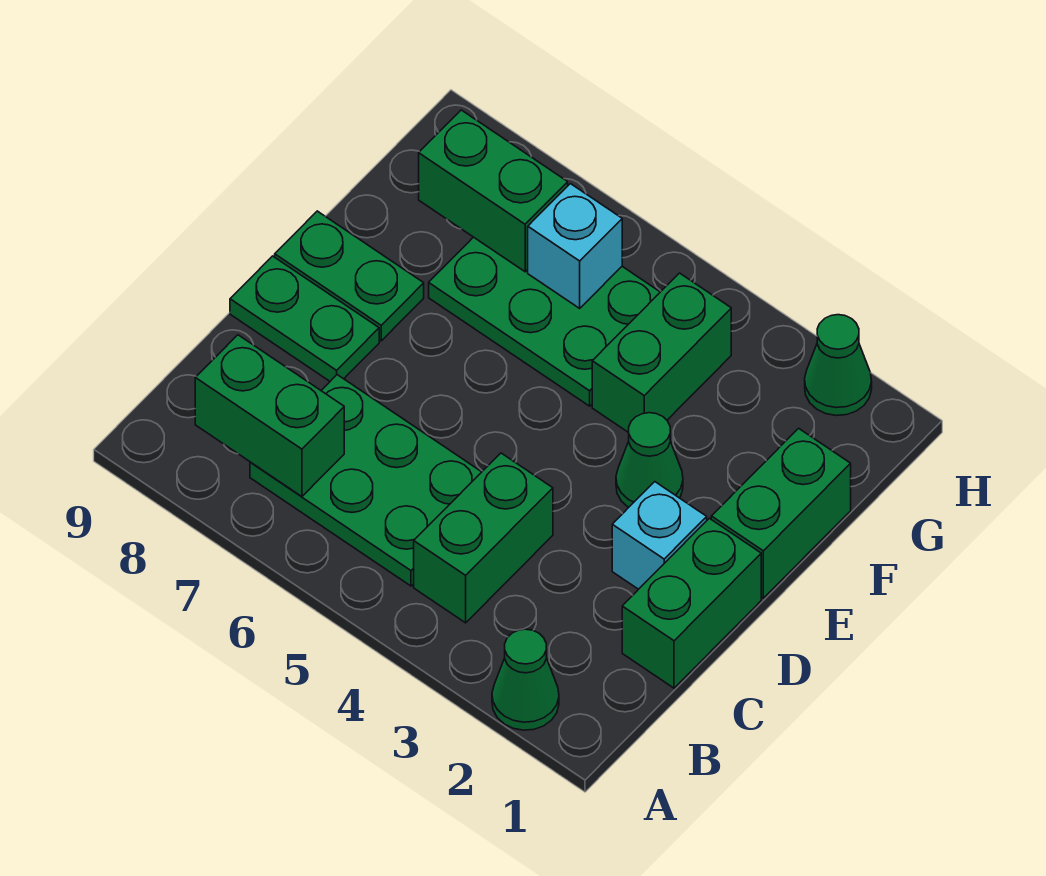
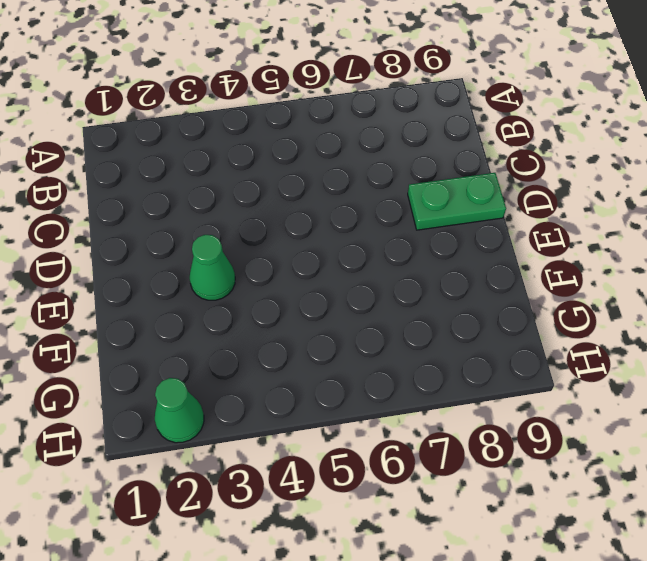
none -> green 1x1 cone [492,629,559,730]
none -> green 1x2 brick [414,453,553,623]
none -> green 2x3 plate [250,375,481,586]

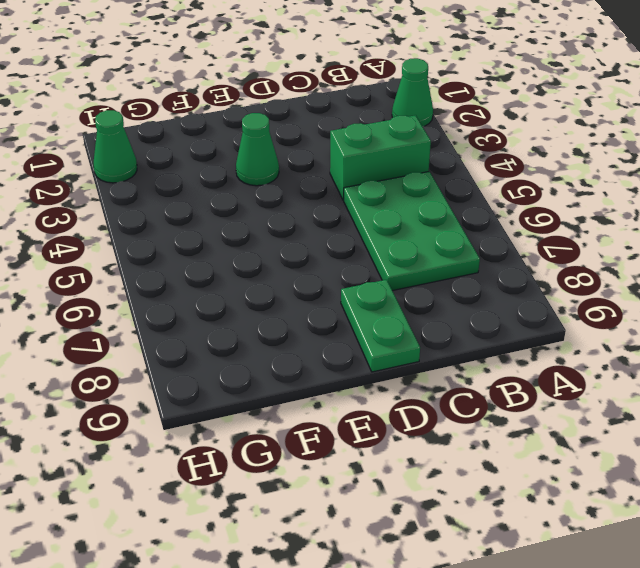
none -> green 1x2 brick [622,518,761,688]
none -> cyan 1x1 brick [612,482,707,589]
none -> green 1x2 brick [711,428,851,598]

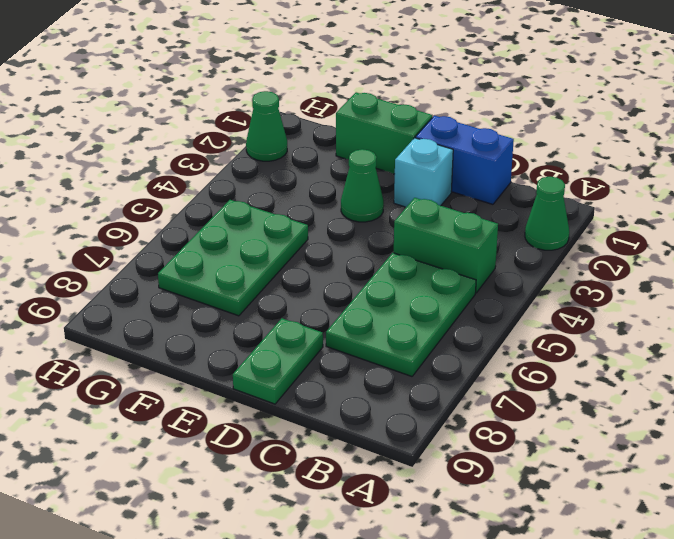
blue 1x2 brick [415,116,514,204] -> green 1x2 brick [622,518,761,688]
none -> green 1x2 plate [275,211,424,341]
none -> green 1x2 brick [592,273,731,433]
none -> green 1x2 brick [195,335,344,496]

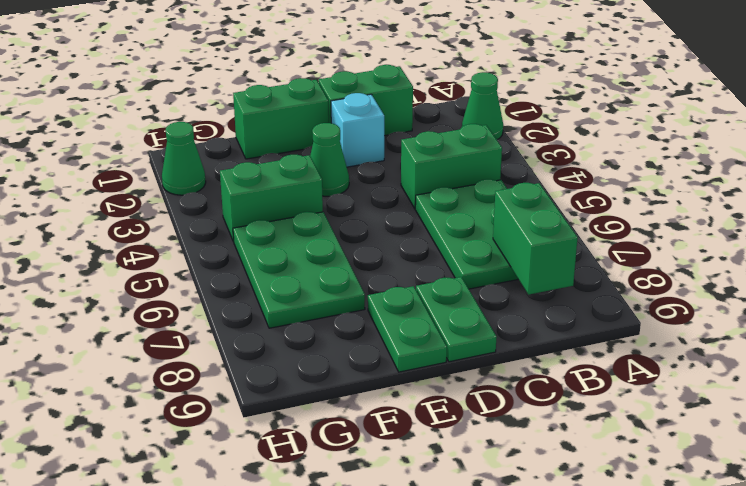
none -> cyan 1x1 brick [528,184,622,308]
none -> green 1x2 brick [419,110,568,272]

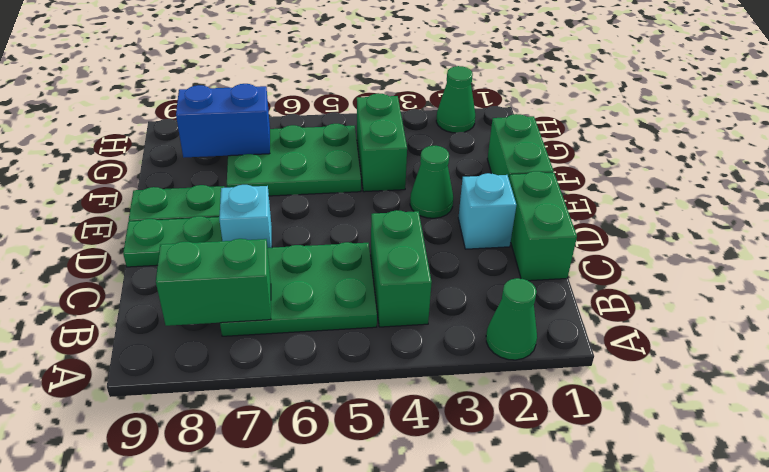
cyan 1x1 brick [219,185,272,248] -> cyan 1x1 brick moved to [528,184,622,308]
blue 1x2 brick [176,84,270,158] -> green 1x2 brick [419,110,568,272]

